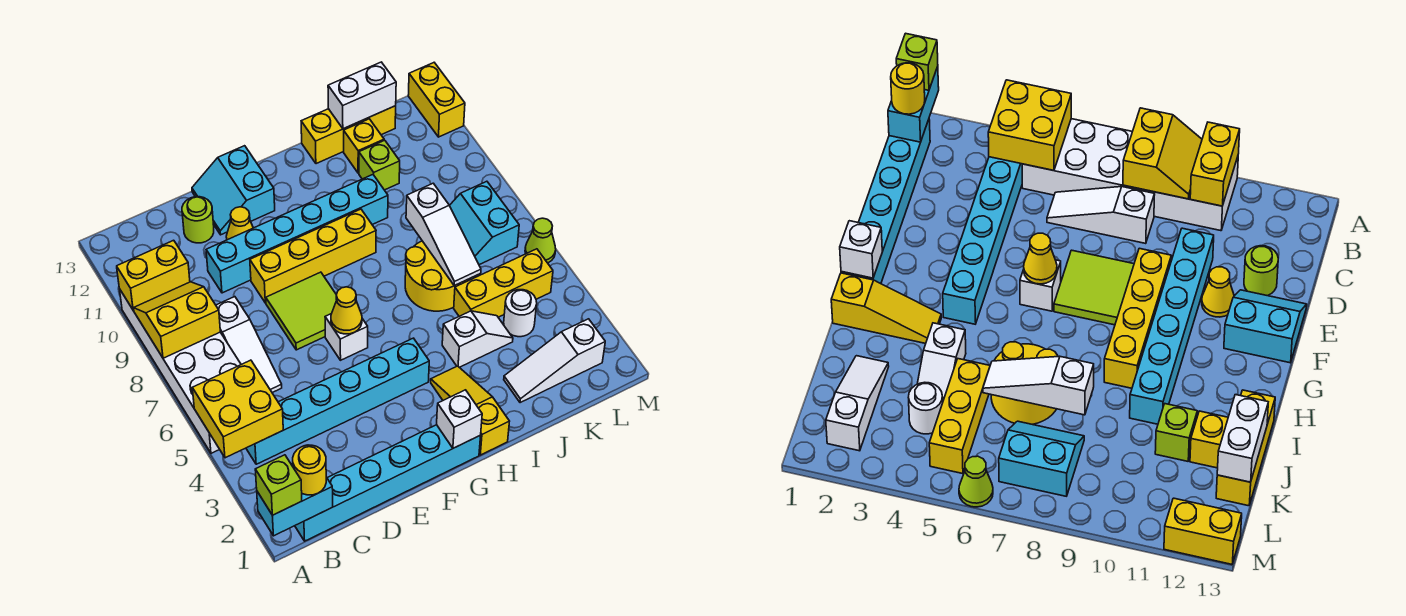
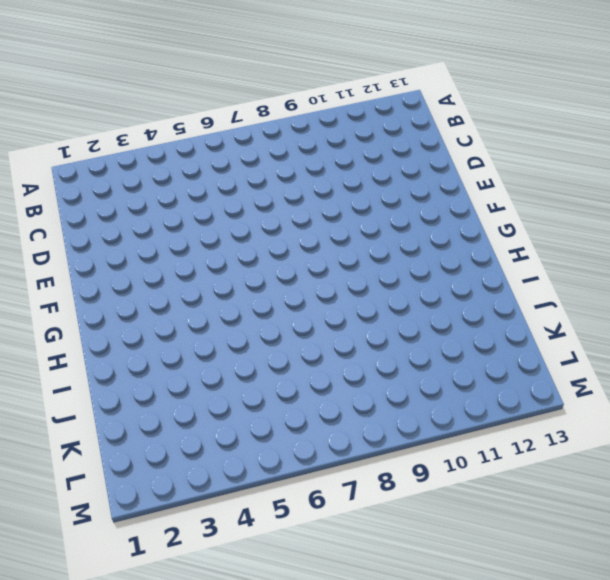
none -> white 2x6 brick [120,290,241,453]
none -> cyan 1x6 brick [295,425,481,541]
none -> cyan 1x6 brick [246,338,429,464]
none -> white 1x3 slope [216,297,282,393]

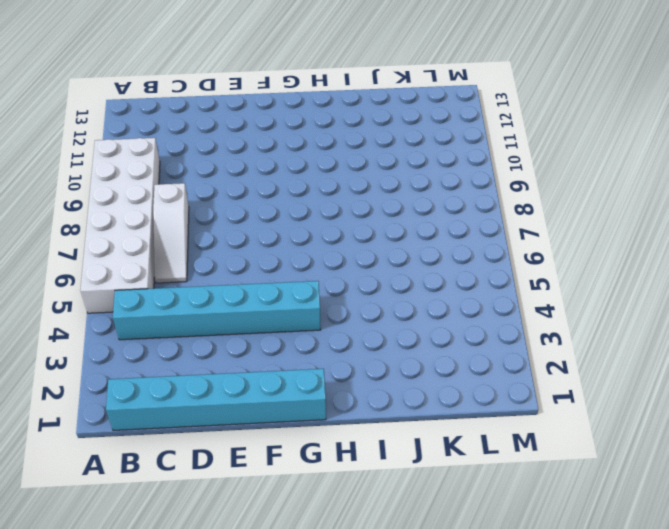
none -> cyan 1x6 brick [206,175,388,293]
none -> lime 1x1 round brick [182,197,214,243]
none -> lime 2x2 tile [266,272,337,350]
none -> yellow 1x4 brick [250,209,376,303]

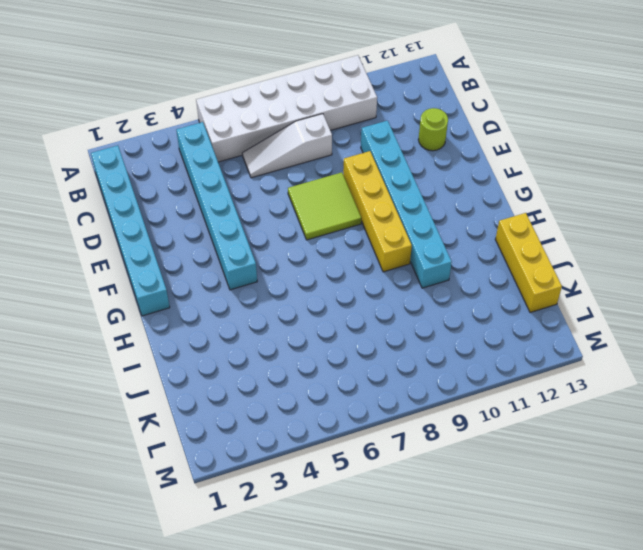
none -> yellow 1x1 cone [226,207,253,240]
none -> cyan 2x2 slope [192,146,275,235]
none -> white 1x1 brick [325,313,368,360]
none -> yellow 1x3 slope [431,366,510,455]

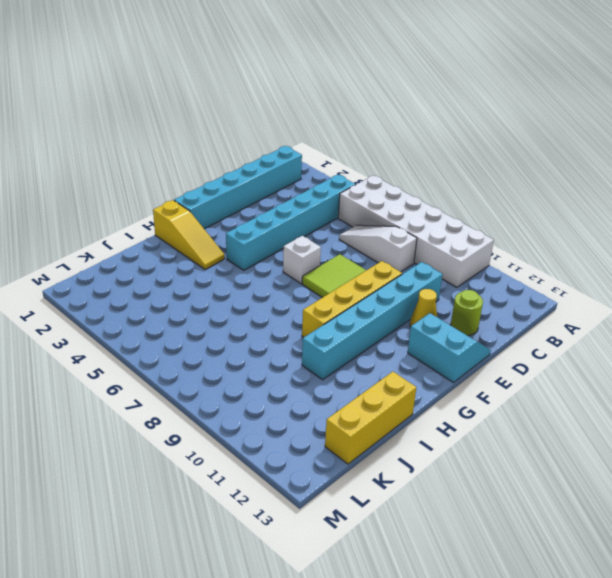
none -> white 1x2 slope [442,311,513,367]
none -> yellow 2x2 round brick [405,241,468,311]
none -> white 1x3 slope [504,319,605,403]
none -> yellow 1x3 brick [454,249,553,317]

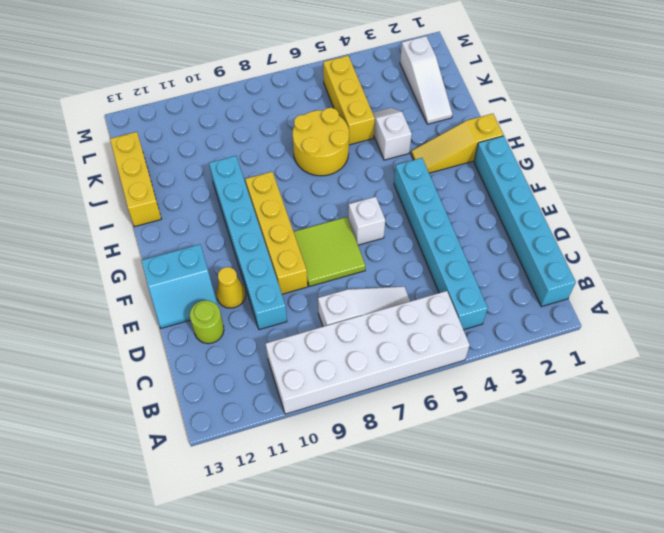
none -> lime 1x1 brick [359,140,400,190]
none -> yellow 1x1 brick [344,119,384,173]
none -> white 1x1 round brick [504,290,537,337]
none -> cyan 2x2 slope [449,181,519,265]

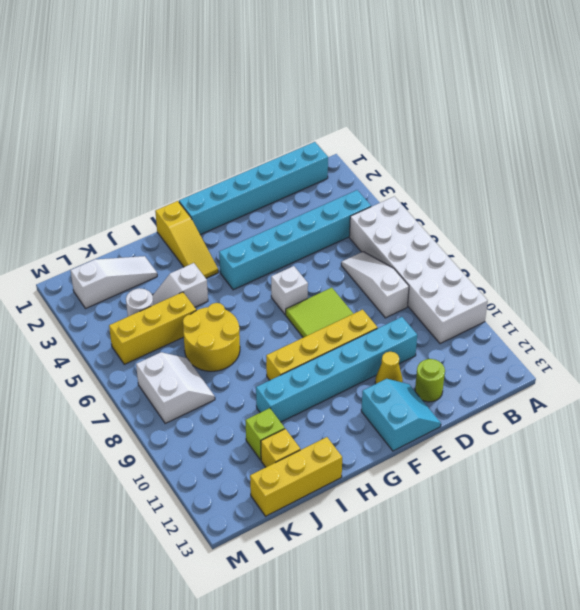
white 2x2 slope [136,352,215,423] -> cyan 2x2 slope [449,181,519,265]
none -> lime 1x1 cone [525,218,556,263]
none -> yellow 1x2 brick [408,63,465,137]
none -> cyan 1x2 brick [257,477,333,536]
none -> yellow 2x2 brick [192,360,283,458]

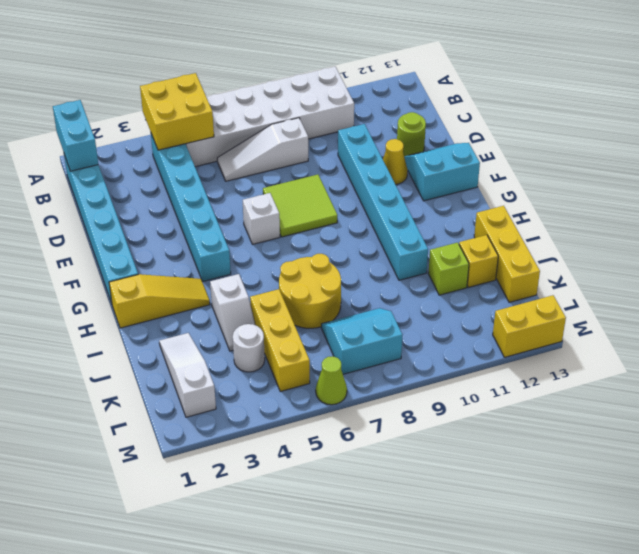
none -> yellow 1x4 brick [250,209,376,303]
none -> yellow 2x2 slope [134,282,220,358]
none -> yellow 1x2 brick [117,240,190,310]
none -> yellow 1x1 cone [331,287,362,334]

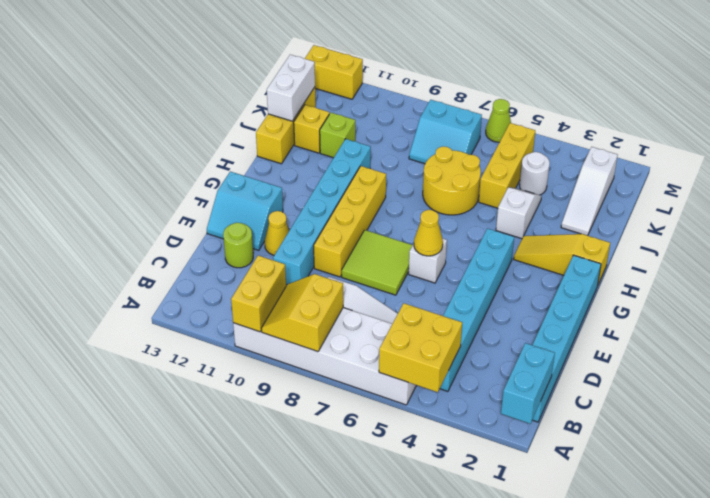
none -> white 1x1 brick [437,390,482,448]
none -> white 1x3 slope [406,183,481,286]
none -> lime 1x1 brick [255,455,302,515]
none -> yellow 1x1 round brick [293,445,326,495]

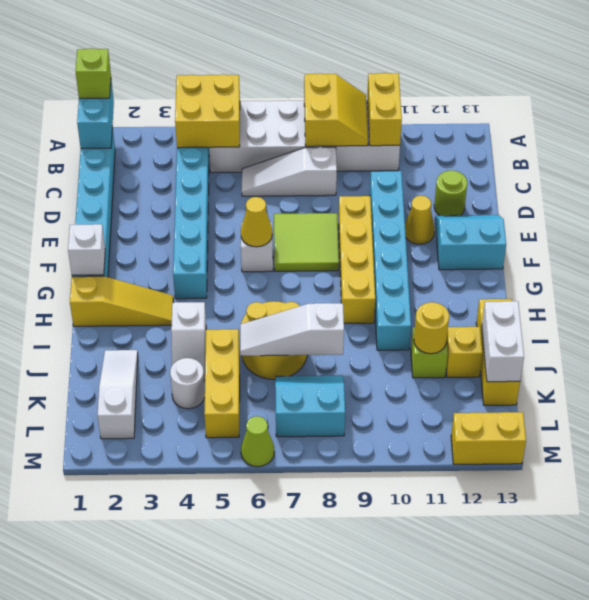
yellow 1x1 round brick [414,302,449,354] -> yellow 1x1 round brick moved to [293,445,326,495]

